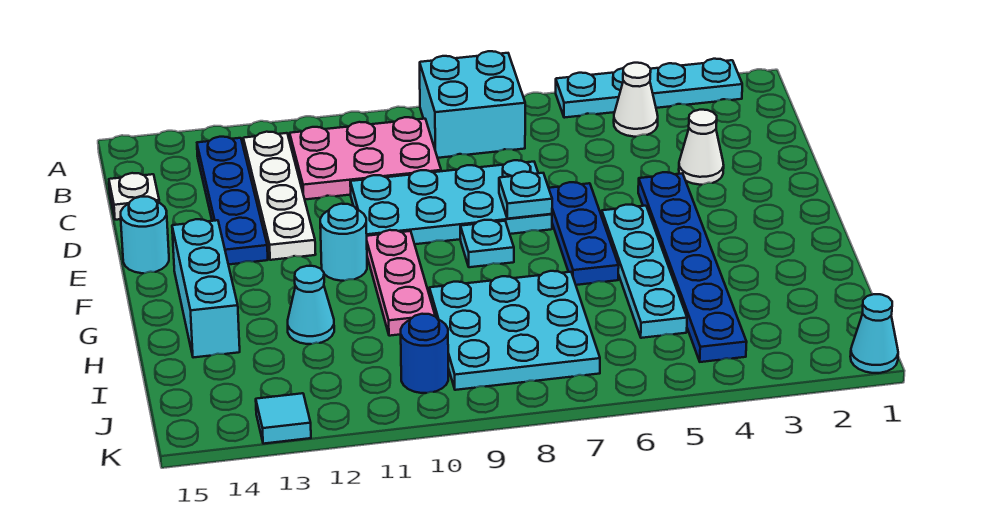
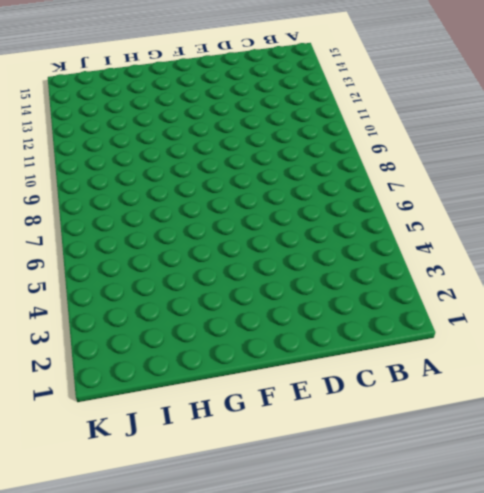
none -> cyan 1x4 plate [556,59,742,118]
none -> cyan 2x2 brick [420,51,525,158]
none -> white 1x1 cone [614,63,658,137]

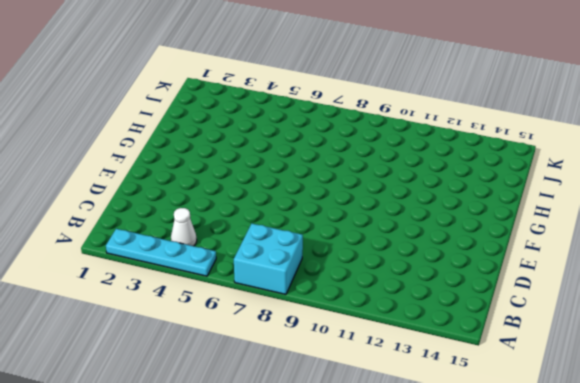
none -> pink 2x3 plate [290,117,441,199]
none -> white 1x4 plate [243,132,316,260]
none -> blue 1x4 plate [197,137,268,265]

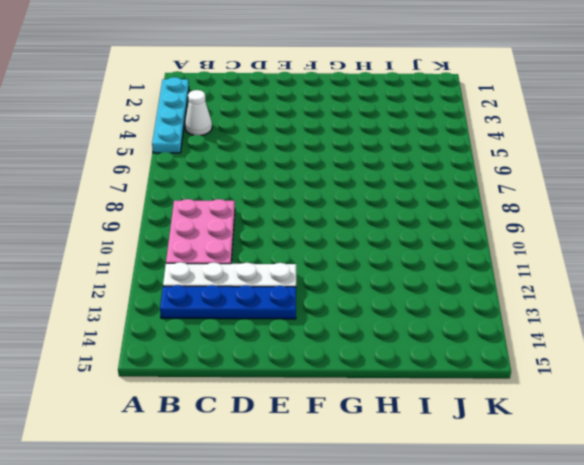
none -> cyan 2x2 brick [420,51,525,158]
none -> white 1x1 plate [109,173,159,220]
none -> white 1x1 cone [679,110,724,185]

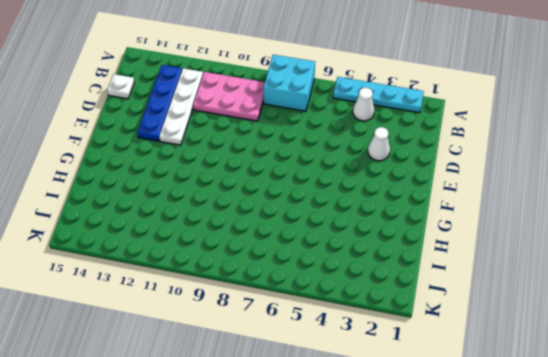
none -> cyan 2x4 plate [350,160,552,244]
none -> blue 1x6 plate [638,172,747,362]
none -> blue 1x3 plate [549,182,619,285]

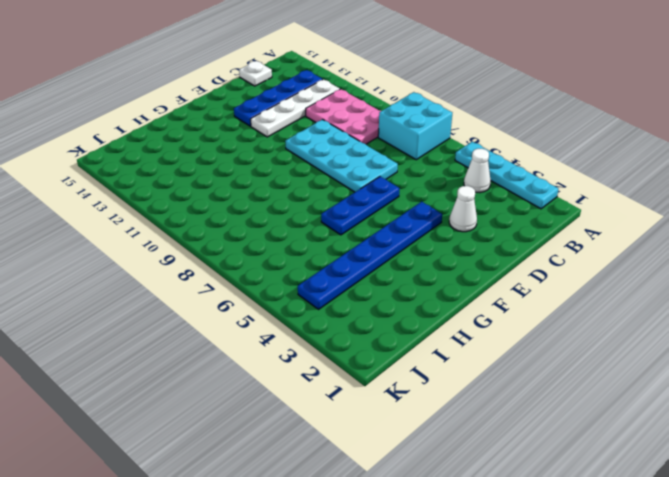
none -> cyan 1x1 round brick [121,197,169,273]
none -> cyan 1x4 plate [602,205,687,338]
none -> cyan 1x1 plate [460,220,514,267]

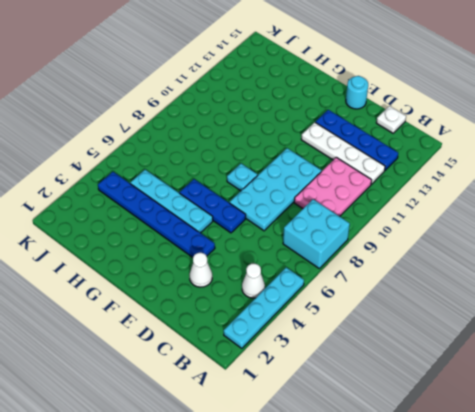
none -> pink 1x3 plate [367,230,435,336]
none -> cyan 1x1 round brick [320,204,367,281]
none -> cyan 1x3 brick [172,219,240,358]

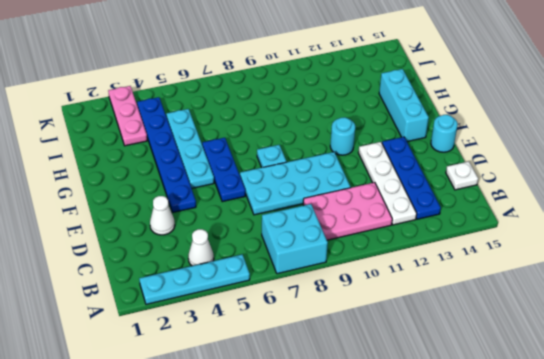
pink 1x3 plate [108,86,147,146] -> pink 1x3 plate moved to [367,230,435,336]
none -> cyan 3x3 plate [429,271,600,390]
none -> cyan 1x1 cone [288,266,334,344]
none -> blue 1x1 round brick [401,314,448,393]

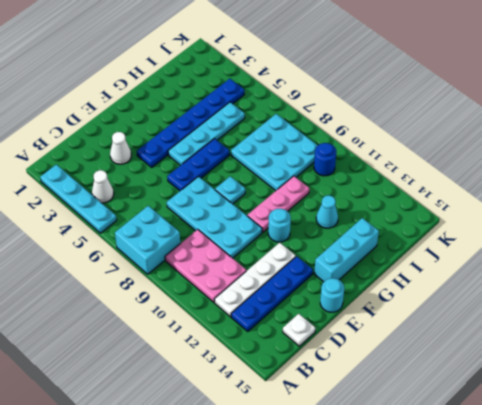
none -> cyan 1x1 cone [850,294,898,373]
none -> cyan 1x1 tile [256,393,311,444]
none -> cyan 1x1 plate [499,172,552,219]

